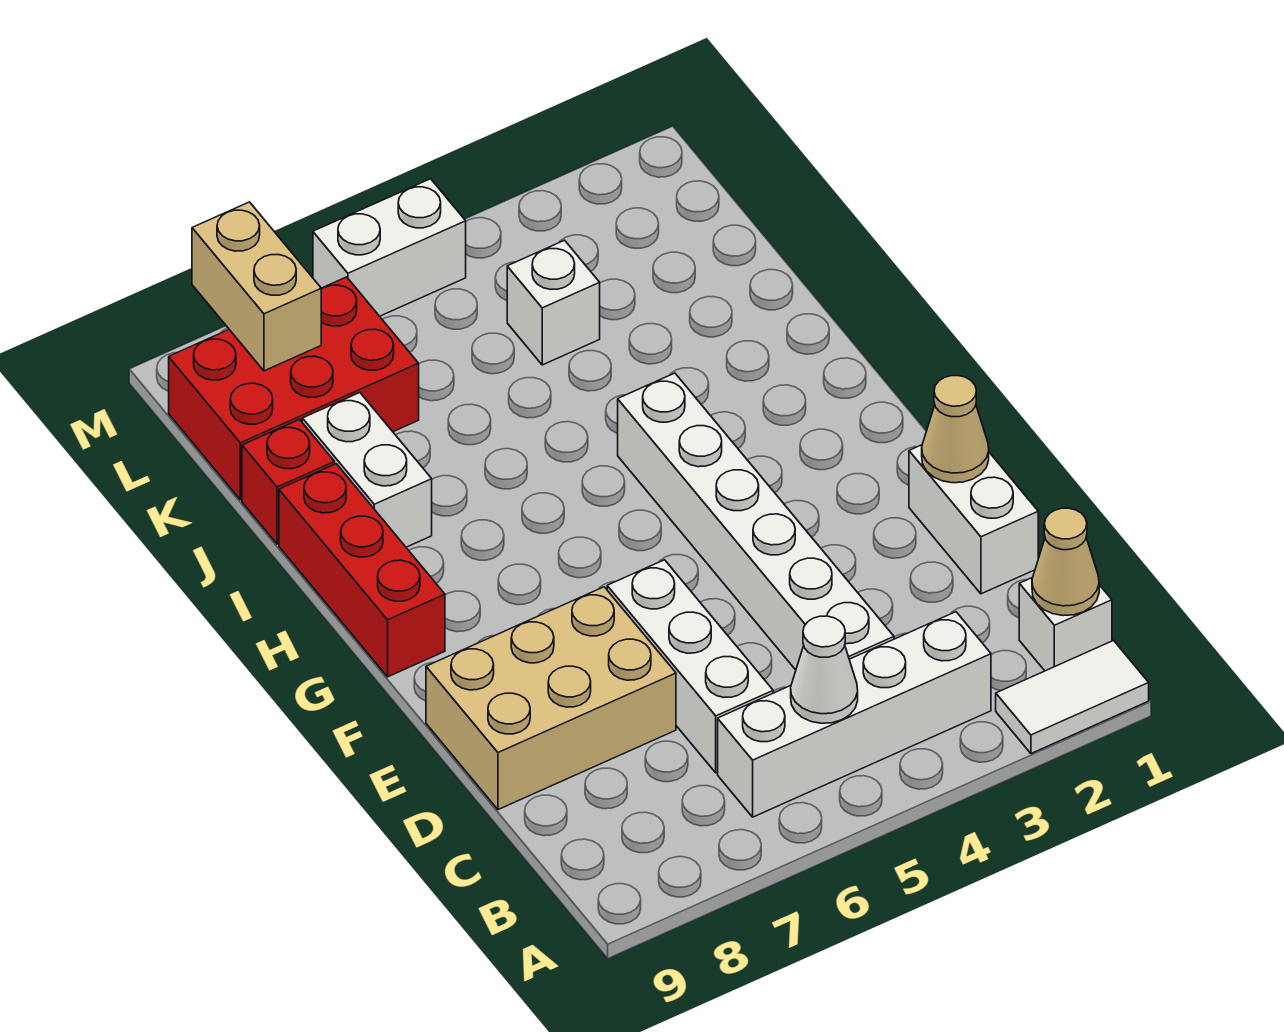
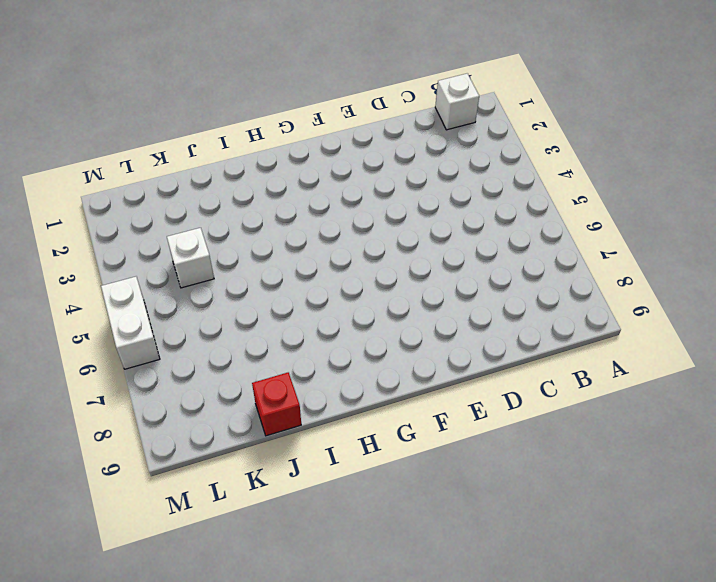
none -> white 1x2 tile [996,641,1149,754]
none -> white 1x4 brick [718,612,991,817]
none -> white 1x6 brick [618,373,894,670]

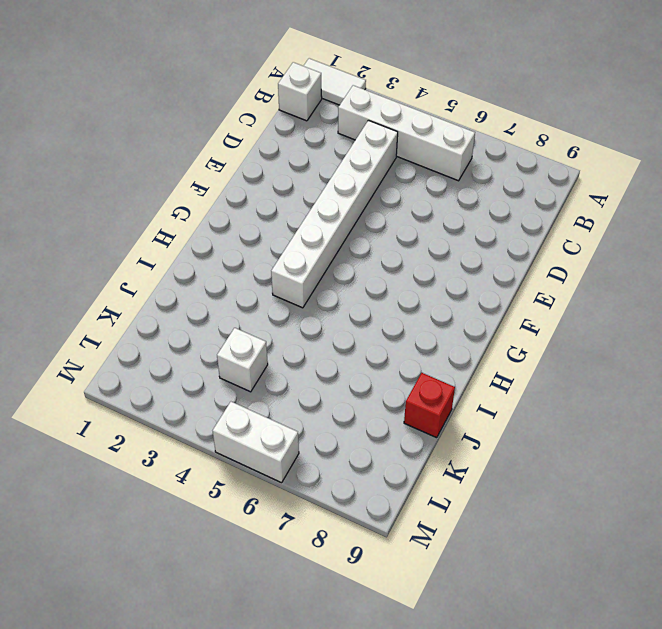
none -> white 1x3 brick [607,560,773,773]
none -> white 1x2 brick [909,445,1038,594]
none -> tan 2x3 brick [426,587,676,810]

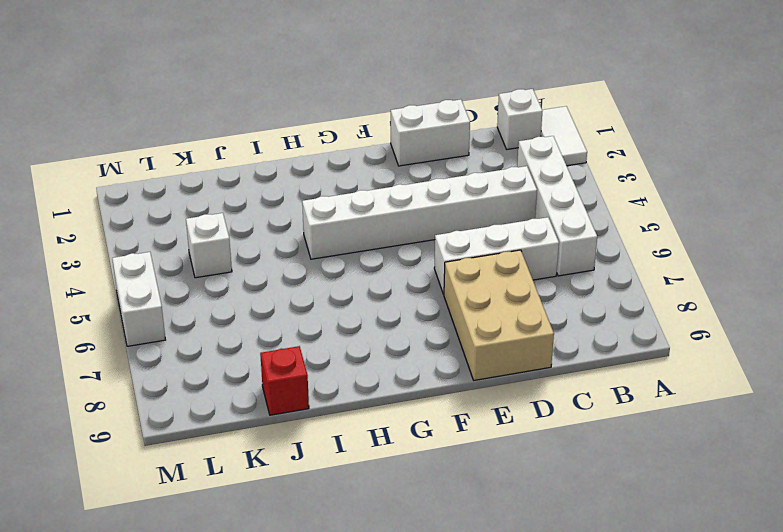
none -> red 1x3 brick [279,464,445,677]
none -> white 1x2 brick [302,393,432,547]
none -> red 2x3 brick [169,277,419,500]

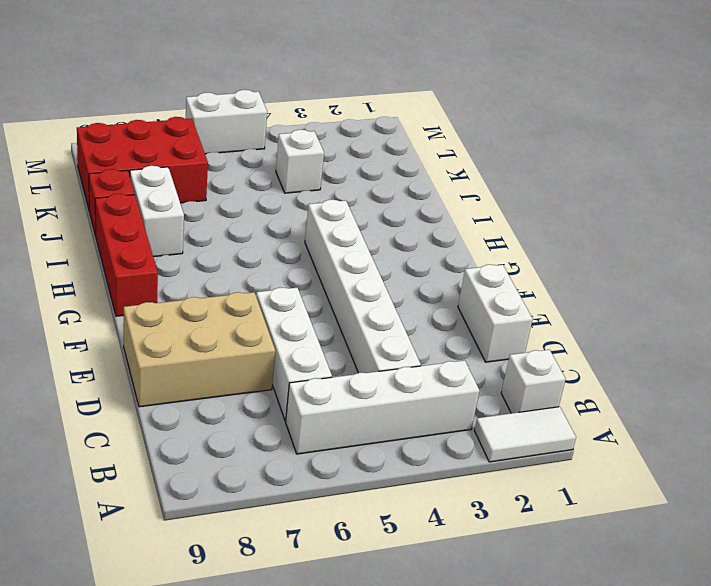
none -> tan 1x1 cone [1032,508,1099,616]
none -> white 1x1 cone [791,616,858,723]
none -> tan 1x1 cone [922,376,989,483]

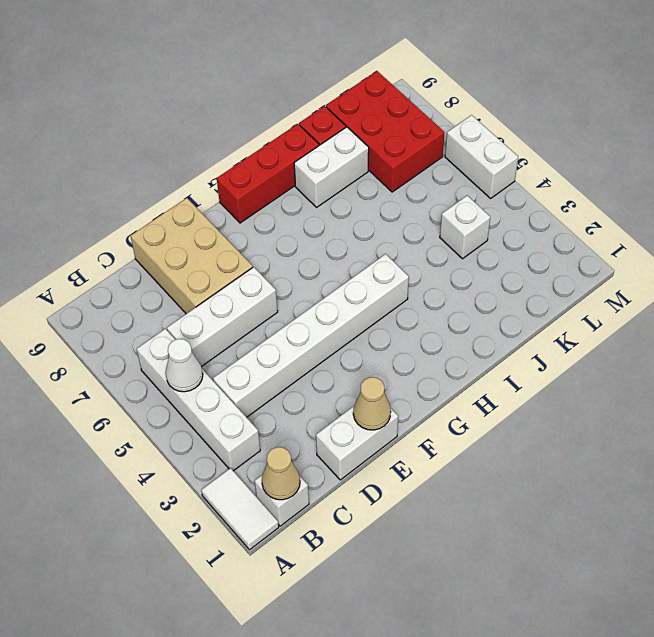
none -> tan 1x2 brick [192,202,321,371]

